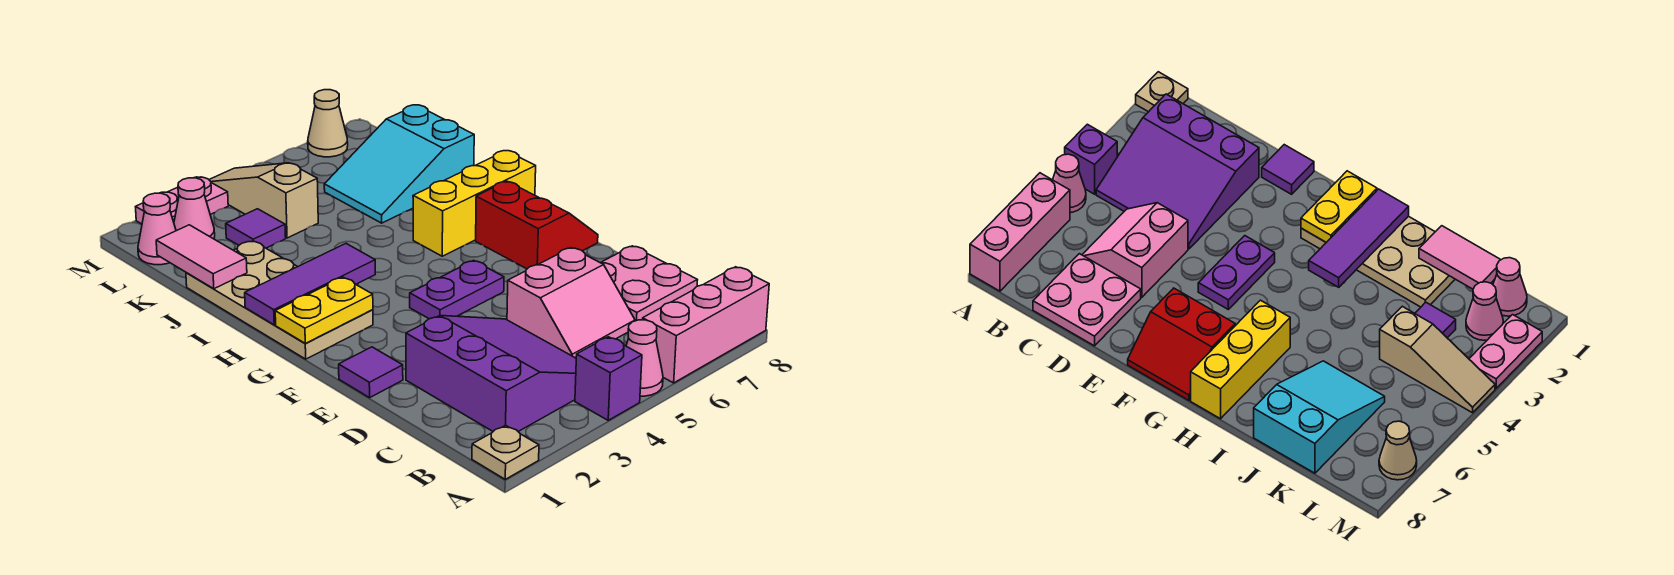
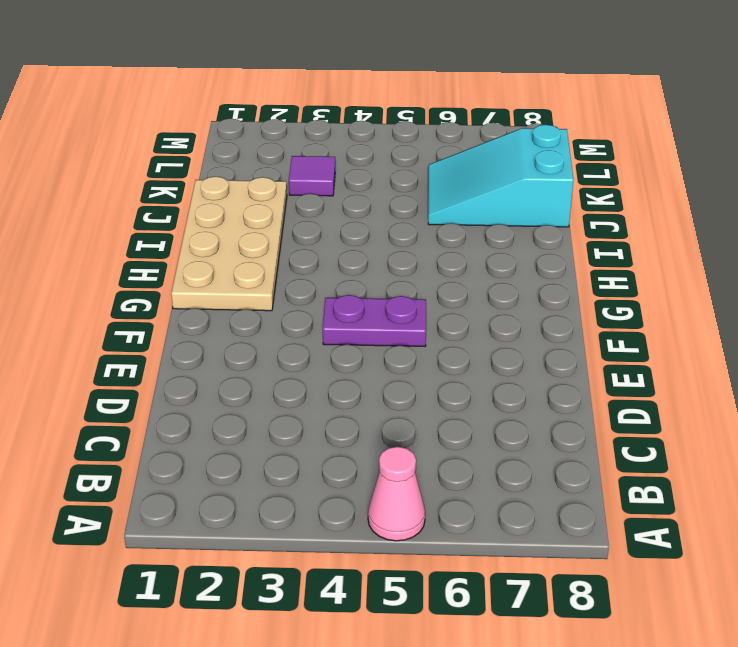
none -> tan 1x1 plate [472,425,539,479]
none -> purple 1x1 brick [575,337,642,420]
none -> pink 1x3 brick [643,267,769,383]

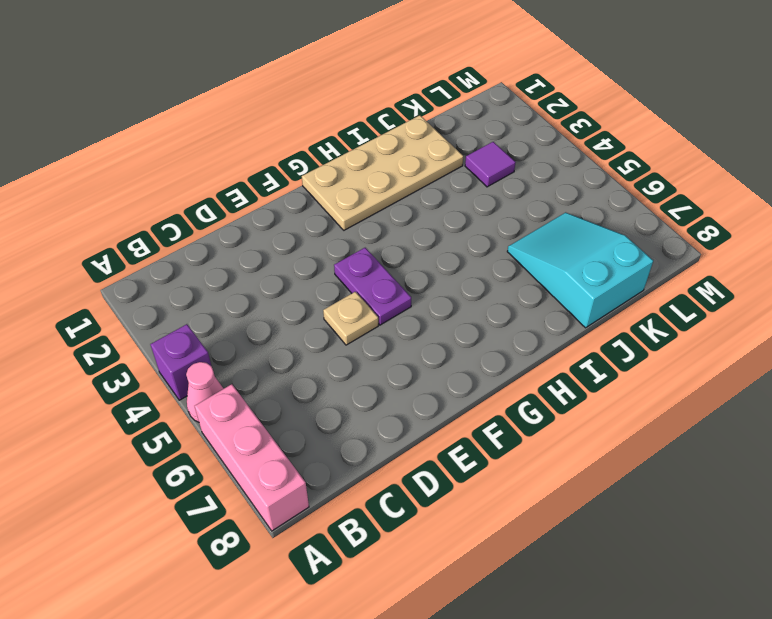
tan 1x1 plate [323,292,378,345] -> tan 1x1 plate moved to [472,425,539,479]
none -> purple 3x3 slope [406,316,576,432]
none -> pink 2x2 slope [507,248,635,358]
none -> pink 2x2 plate [601,246,697,321]

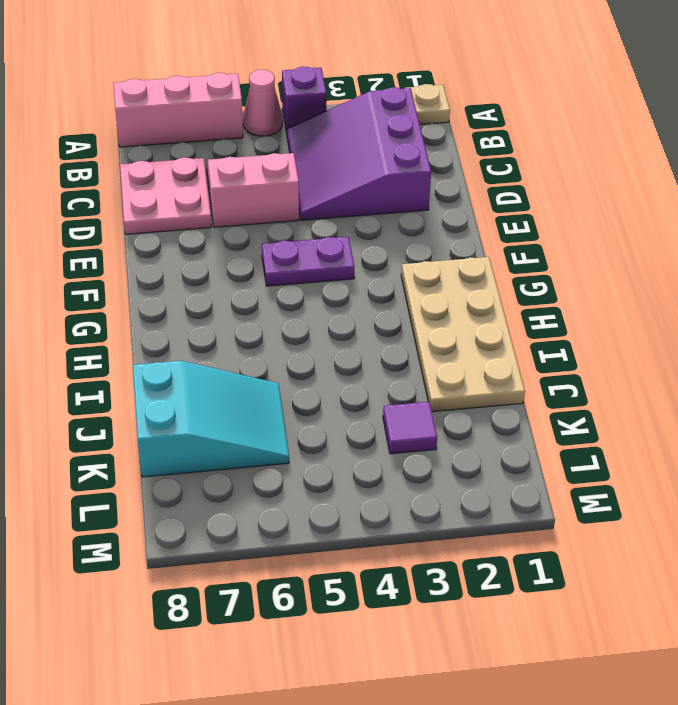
none -> purple 1x1 tile [339,347,403,398]
none -> red 2x2 slope [476,181,598,269]
none -> yellow 1x3 brick [413,151,536,256]

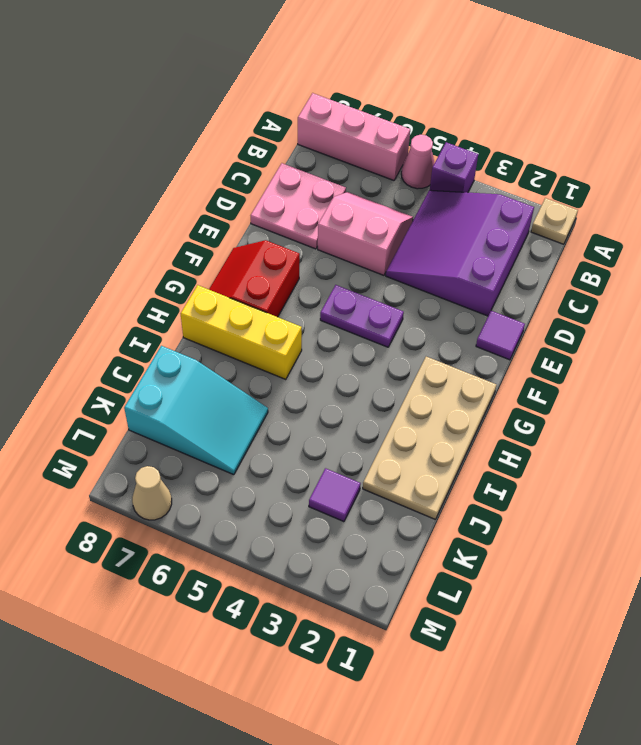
none -> tan 1x3 slope [209,163,318,238]
none -> pink 1x1 cone [138,193,176,265]
none -> pink 1x1 cone [174,178,215,239]

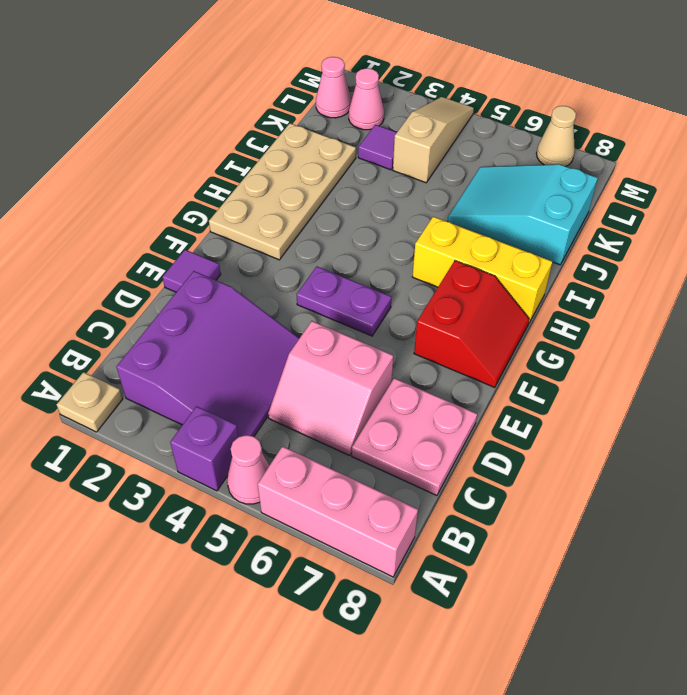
none -> pink 1x2 plate [136,177,228,224]
none -> yellow 1x2 plate [275,277,373,343]
none -> purple 1x3 tile [245,244,375,325]

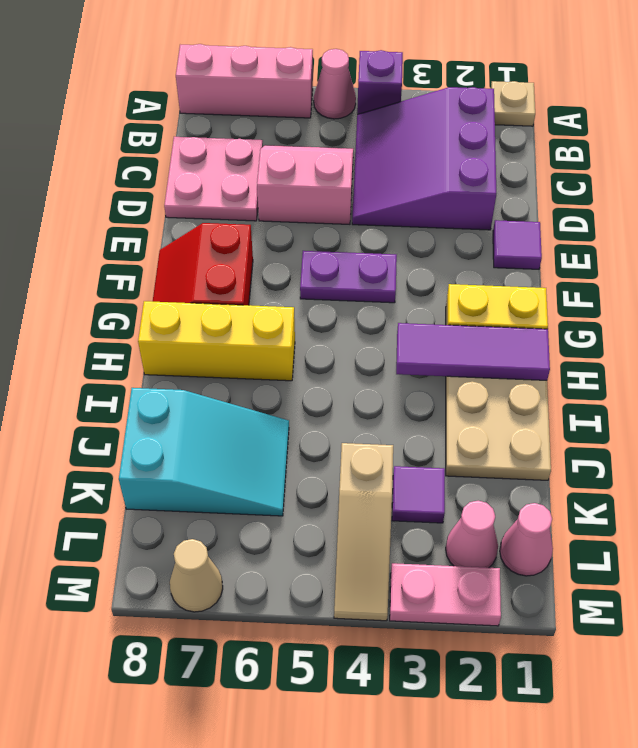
none -> pink 1x2 tile [156,225,247,289]

